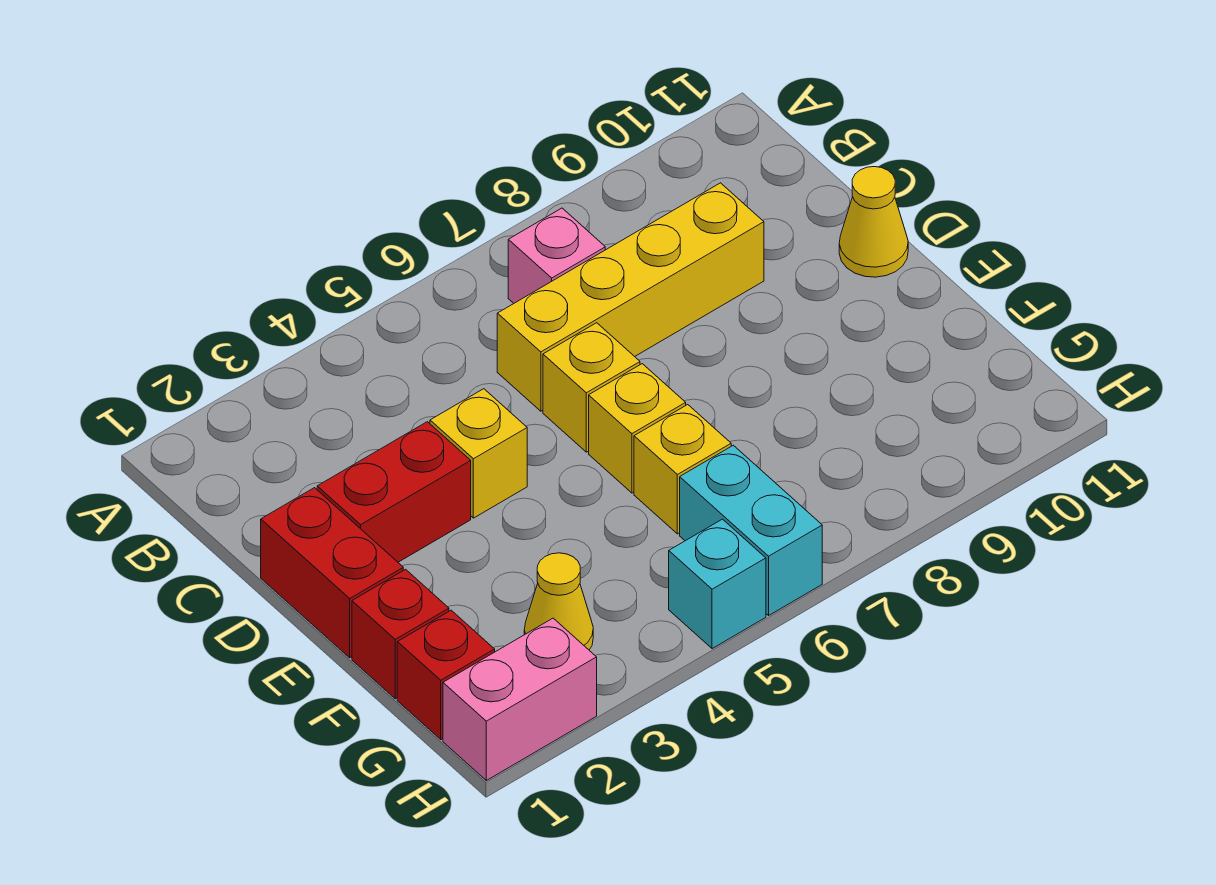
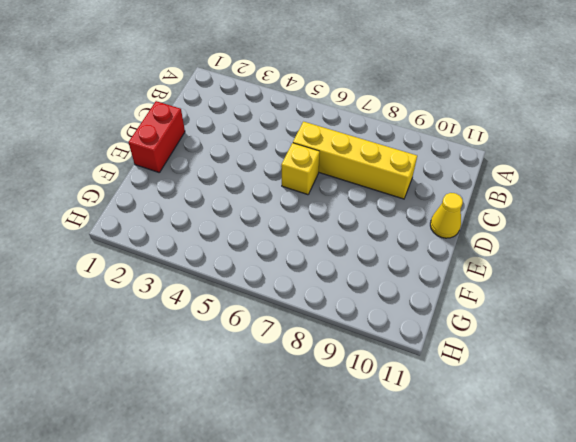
none -> pink 1x1 brick [508,208,605,303]
none -> red 1x2 brick [317,422,471,562]
none -> yellow 1x1 brick [430,389,527,518]

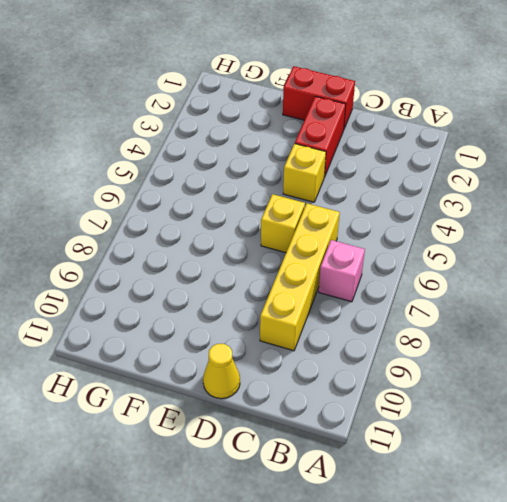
none -> yellow 1x1 brick [589,364,686,493]
none -> red 1x1 brick [352,569,449,699]
none -> yellow 1x1 brick [634,405,731,534]

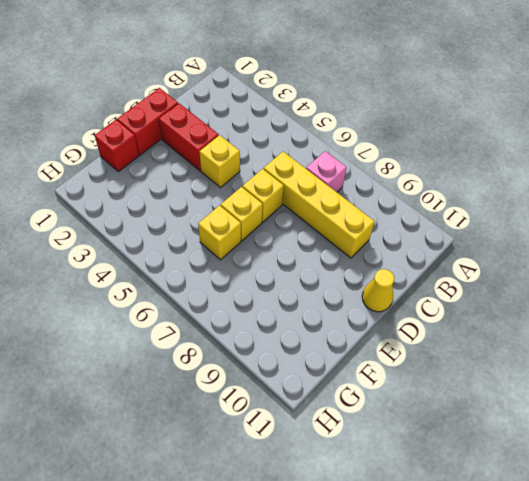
none -> red 1x1 brick [397,610,495,740]
none -> yellow 1x1 cone [524,553,593,650]
none -> cyan 1x2 brick [680,445,822,615]

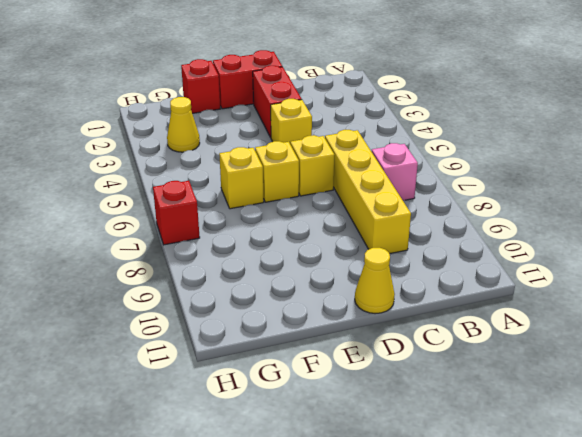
red 1x1 brick [153,181,200,245] -> red 1x1 brick moved to [397,610,495,740]
none -> cyan 1x2 brick [680,445,822,615]
none -> pink 1x2 brick [443,618,597,780]
none -> cyan 1x1 brick [669,519,766,649]

